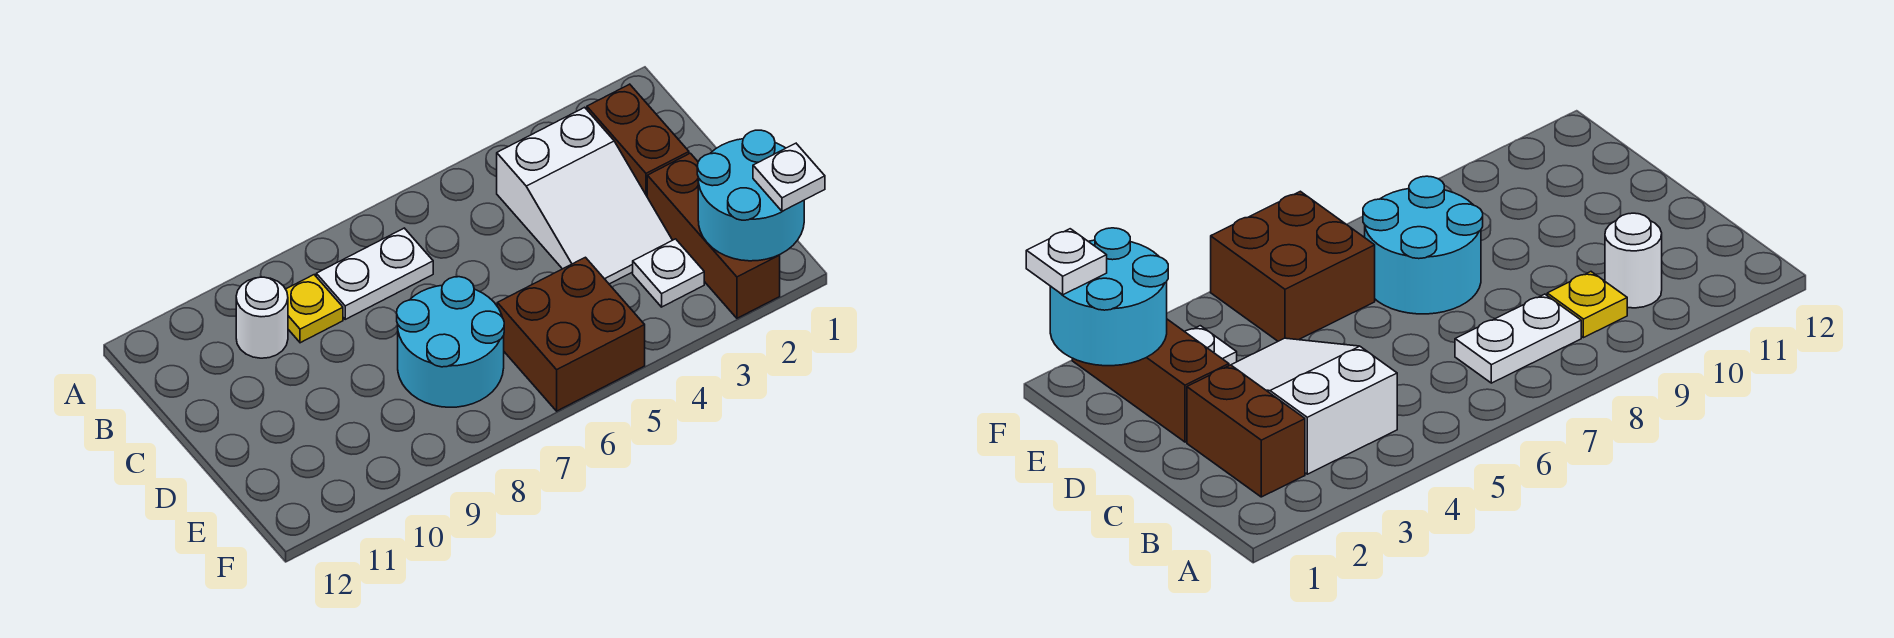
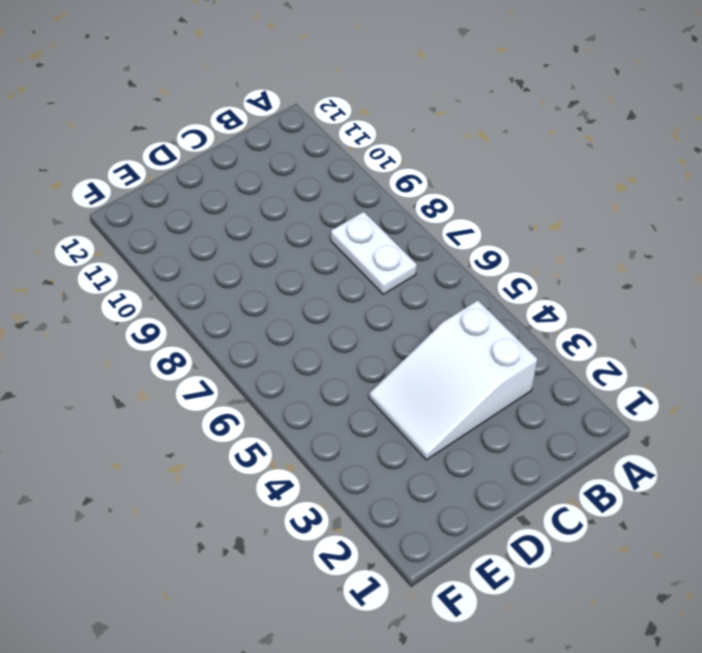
none -> brown 1x2 brick [587,84,689,196]
none -> yellow 1x1 plate [286,275,343,343]

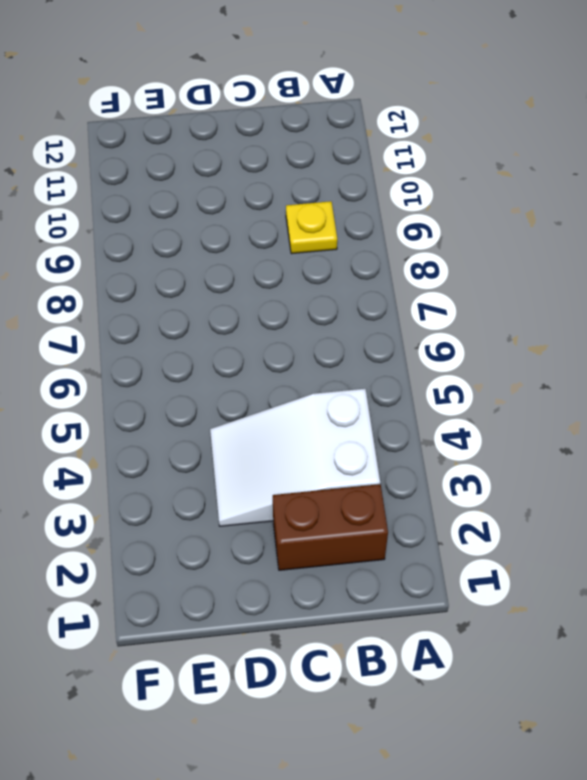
none -> white 1x2 plate [316,228,433,319]
none -> white 1x1 round brick [236,277,288,358]

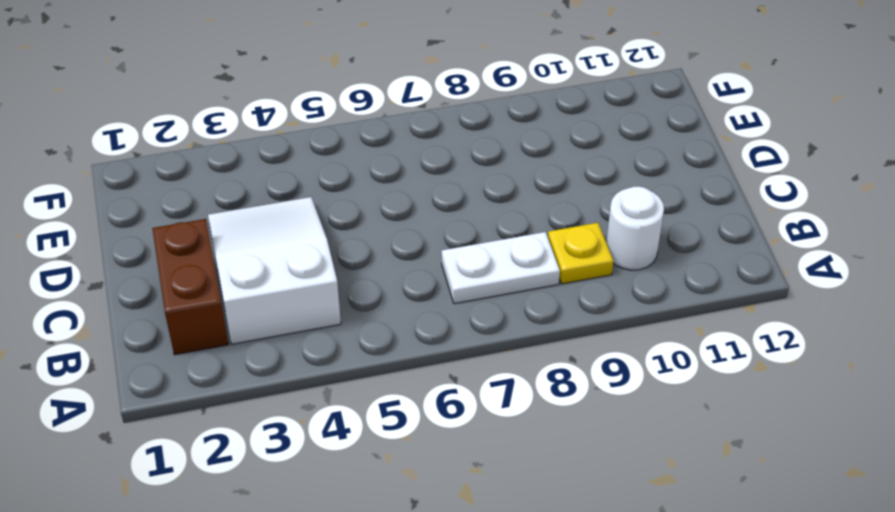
none -> brown 1x3 brick [647,153,780,318]
none -> cyan 2x2 round brick [397,277,504,407]

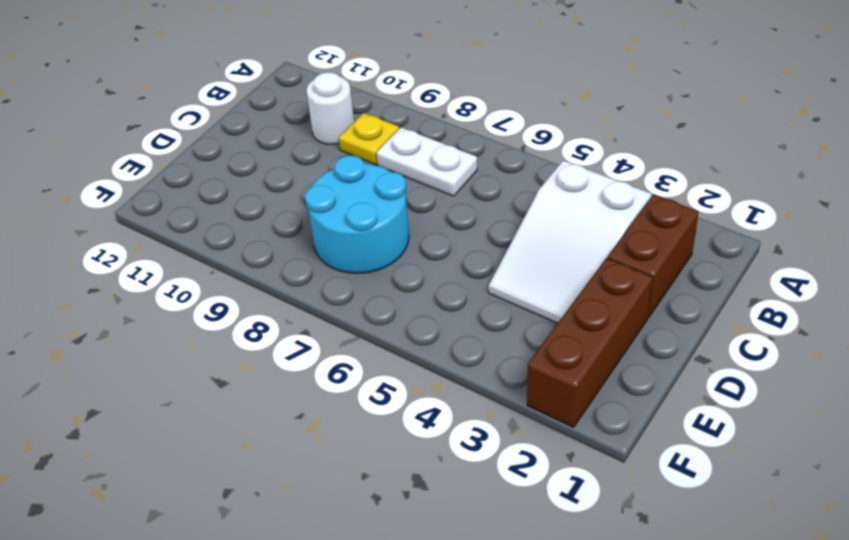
none -> white 1x1 plate [633,239,704,307]
none -> brown 2x2 brick [497,257,645,411]

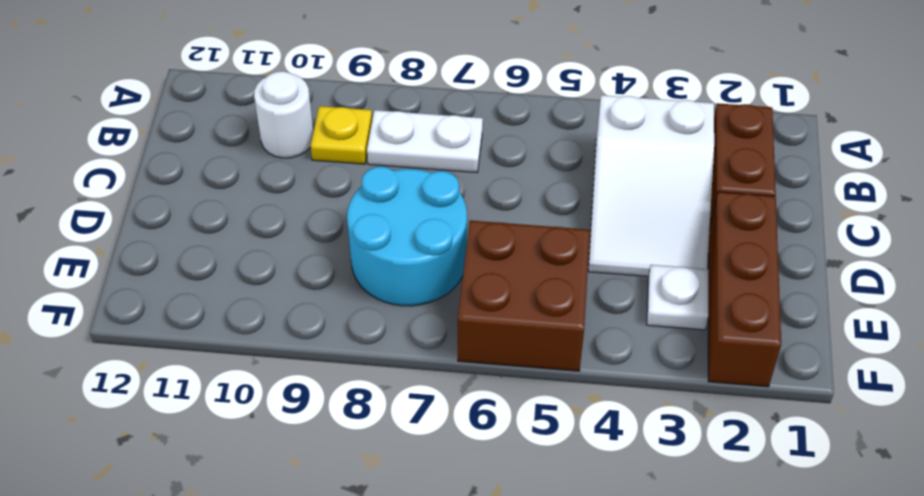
none -> cyan 2x2 round brick [697,130,804,261]
none -> white 1x1 plate [753,143,825,211]

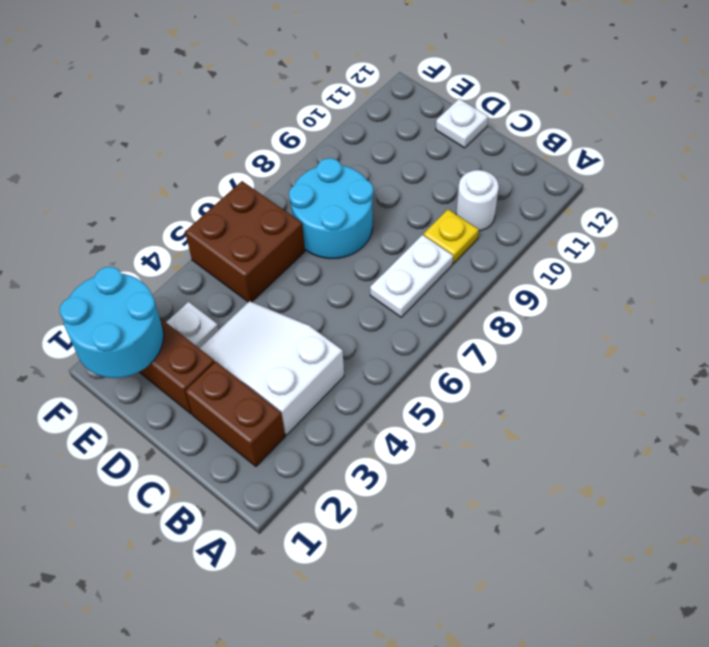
white 1x1 plate [436,99,488,148] -> white 1x1 plate moved to [753,143,825,211]

